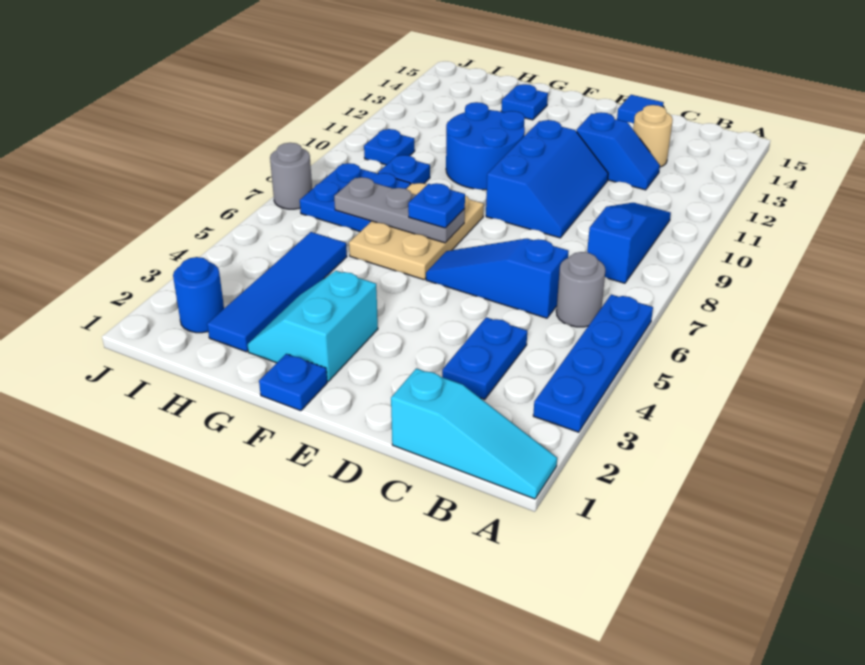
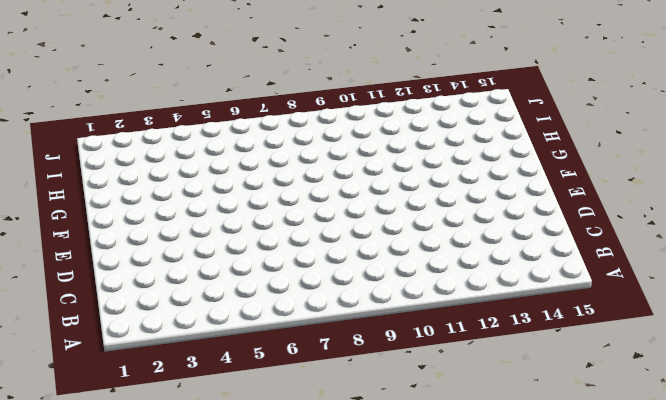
none -> cyan 1x3 slope [391,368,557,499]
none -> blue 1x4 plate [533,295,653,432]
none -> grey 1x1 round brick [556,252,605,327]

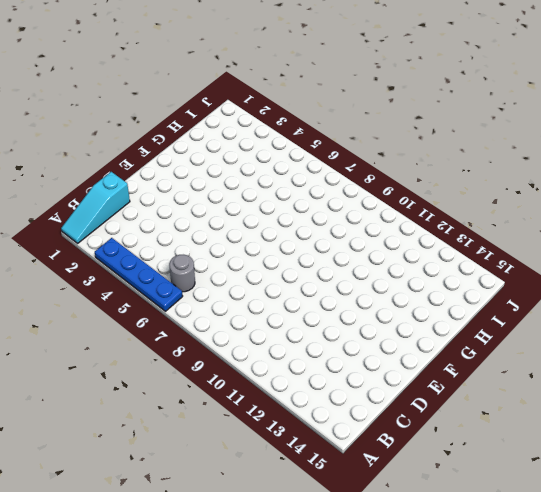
none -> blue 1x3 slope [587,203,671,283]
none -> blue 1x2 plate [442,317,527,399]
none -> blue 1x3 slope [426,239,569,318]

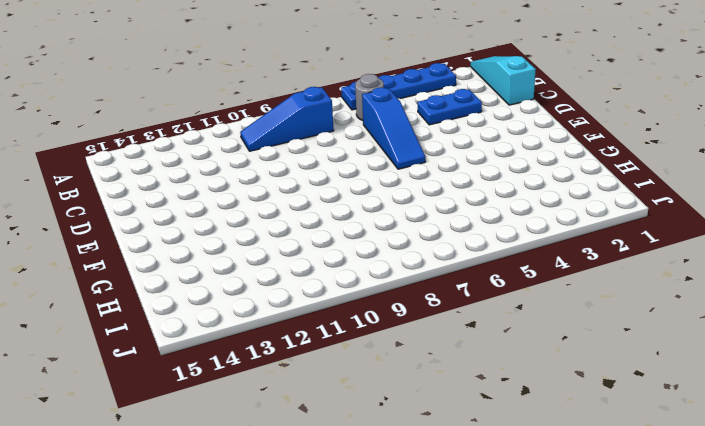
none -> blue 1x2 slope [577,112,660,190]
none -> tan 1x1 round brick [633,105,673,167]
none -> blue 2x3 slope [486,120,608,238]

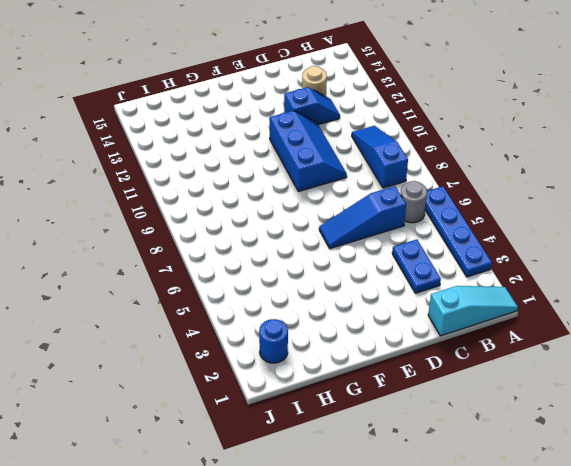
none -> blue 1x1 tile [617,95,664,123]
none -> blue 1x1 plate [259,354,327,411]
none -> cyan 2x2 slope [248,271,378,381]

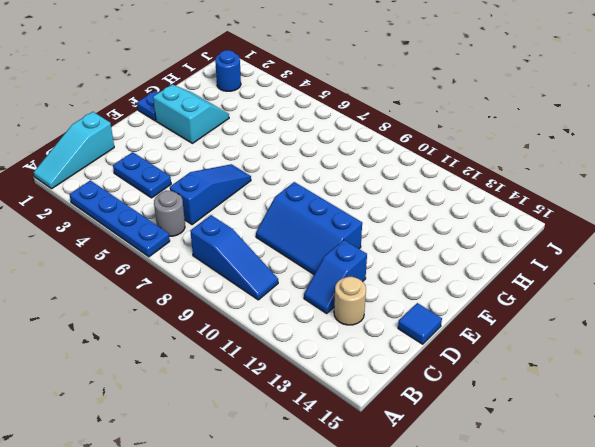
none -> tan 2x3 plate [349,183,484,280]
none -> blue 2x2 round brick [446,102,525,190]
none -> blue 1x1 plate [501,84,548,120]

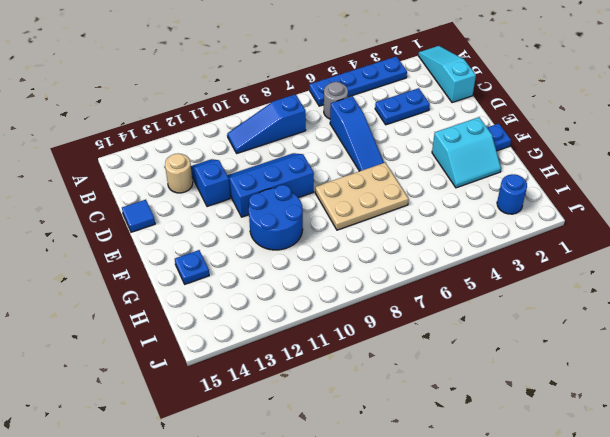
none -> blue 1x4 tile [207,232,347,352]
none -> blue 2x2 plate [300,163,410,232]
none -> blue 1x1 plate [378,155,430,185]

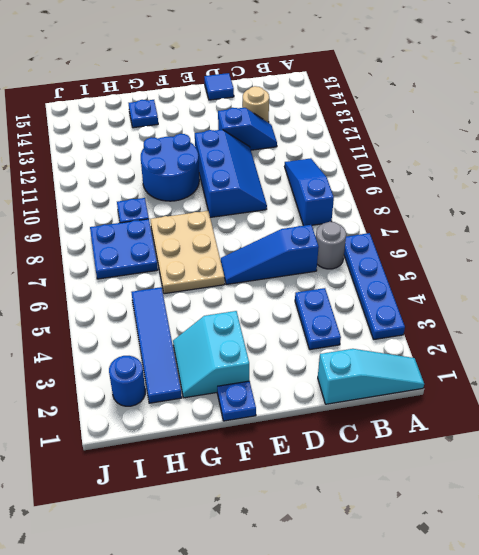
none -> blue 1x1 plate [364,129,415,165]
none -> grey 1x1 round brick [270,143,312,209]
none -> grey 1x3 plate [334,177,465,243]

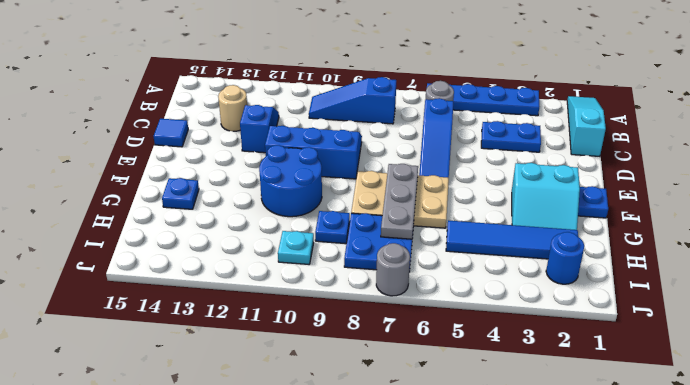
cyan 1x1 plate [278,231,314,264] -> blue 1x1 plate [364,129,415,165]
none -> blue 1x1 plate [408,183,465,228]

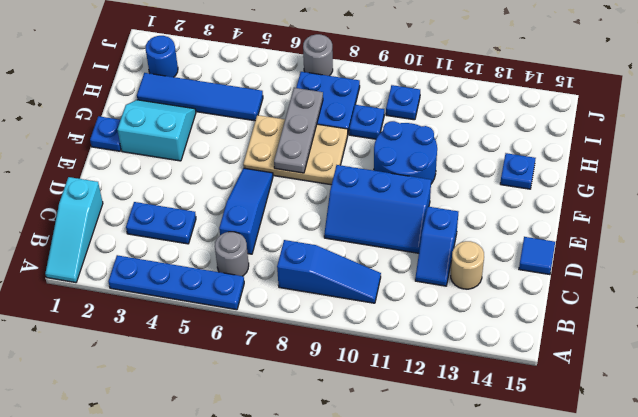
none -> blue 1x1 plate [408,183,465,228]

